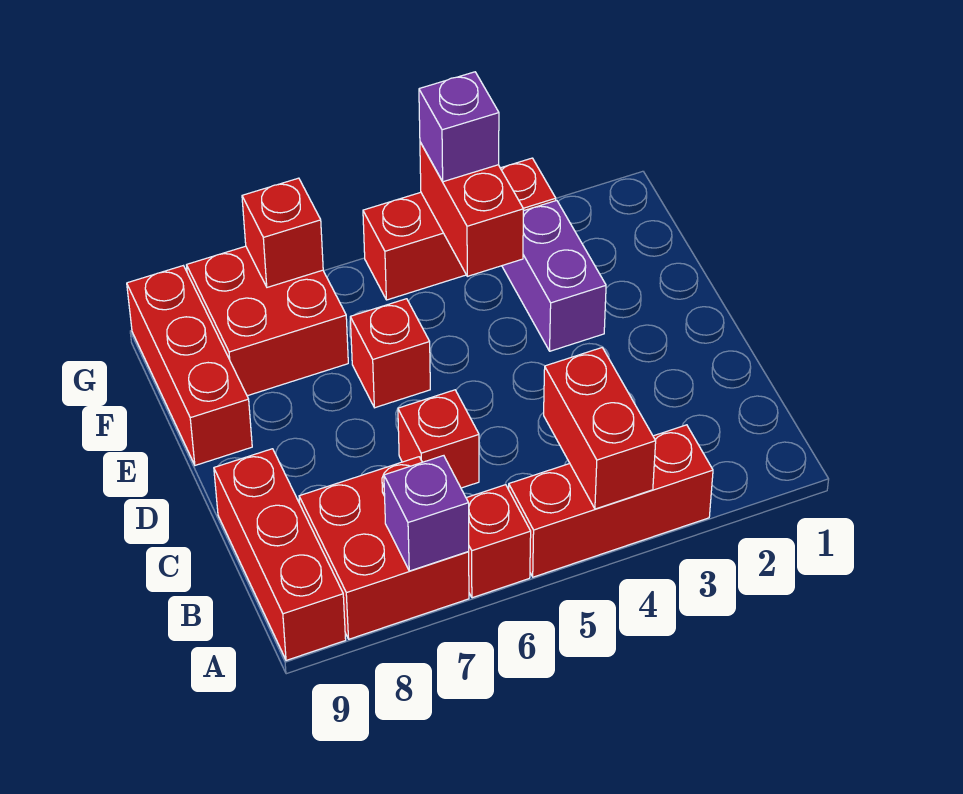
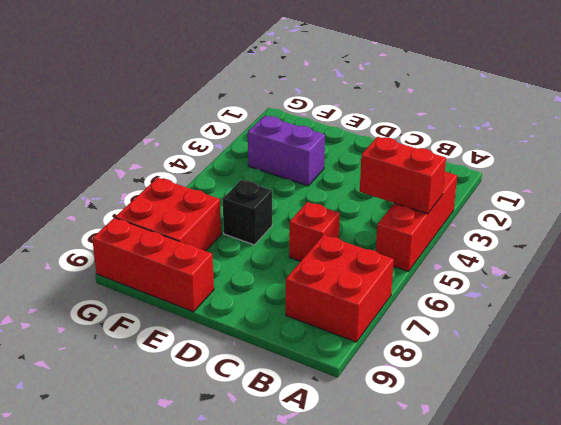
black 1x1 brick [223,180,272,245] -> red 1x1 brick [350,299,430,408]
none -> red 1x1 brick [466,485,531,598]
none -> red 1x3 brick [214,449,346,660]
none -> red 1x3 brick [363,158,556,300]

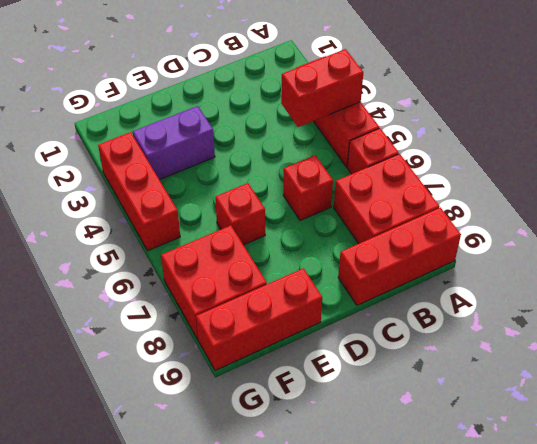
none -> purple 1x1 brick [384,456,469,571]
none -> red 1x2 brick [420,142,524,276]
none -> red 1x1 brick [242,178,323,287]

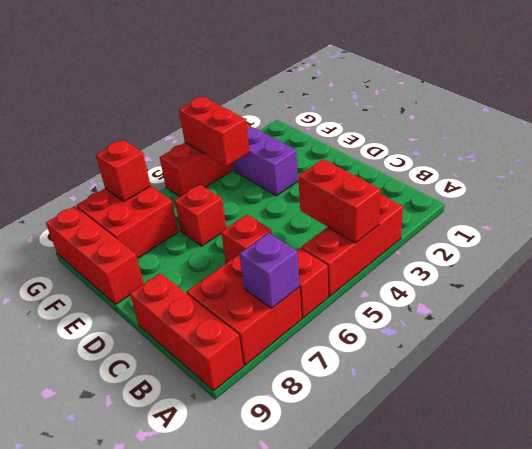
none -> purple 1x1 brick [419,72,499,182]

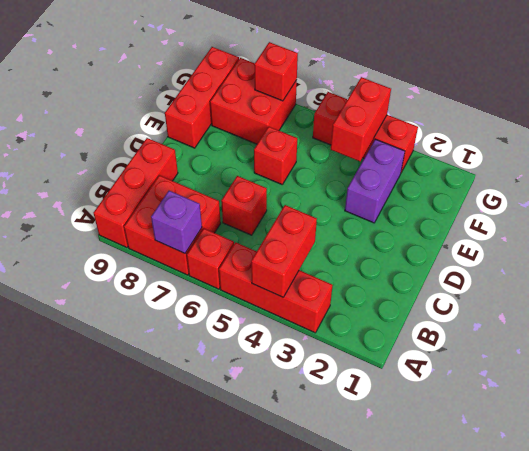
none -> purple 1x1 brick [419,72,499,182]

